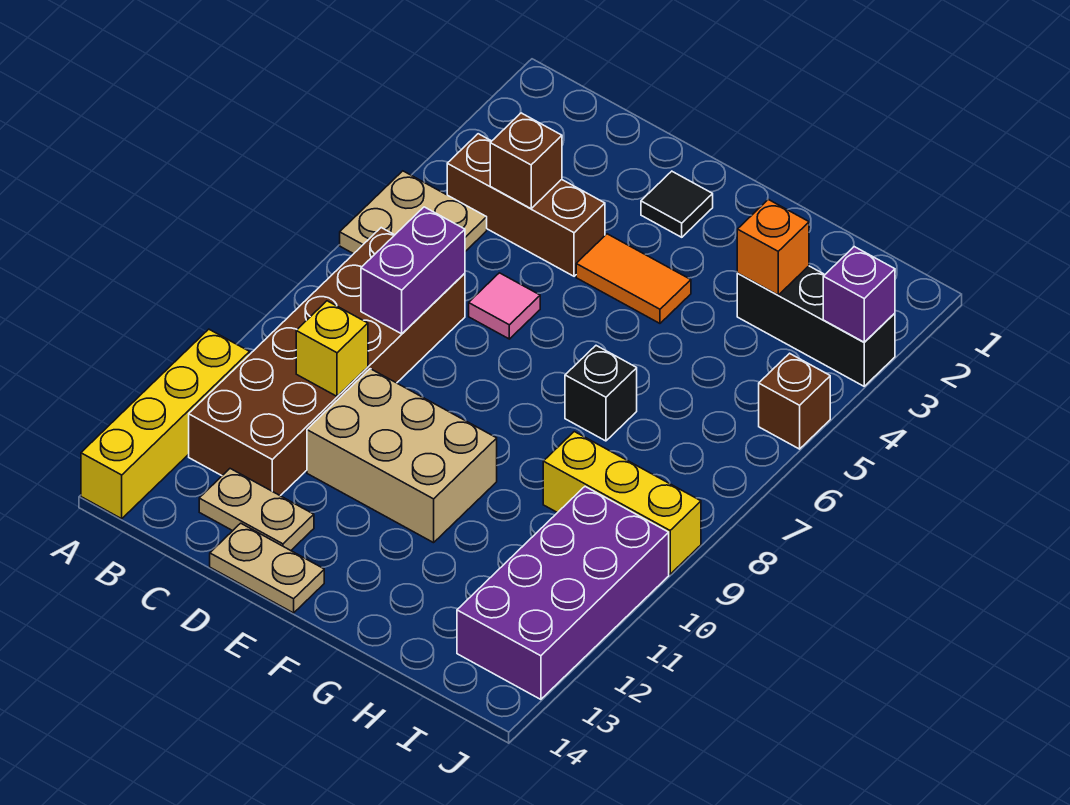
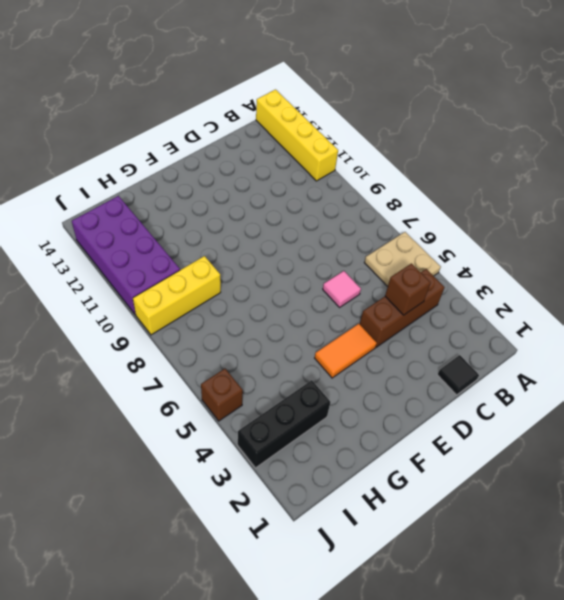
black 1x1 tile [438,355,479,395] -> black 1x1 tile moved to [641,171,713,237]
none -> brown 2x6 brick [189,228,465,496]
none -> tan 1x2 plate [199,469,314,550]
none -> tan 2x3 brick [307,369,497,543]

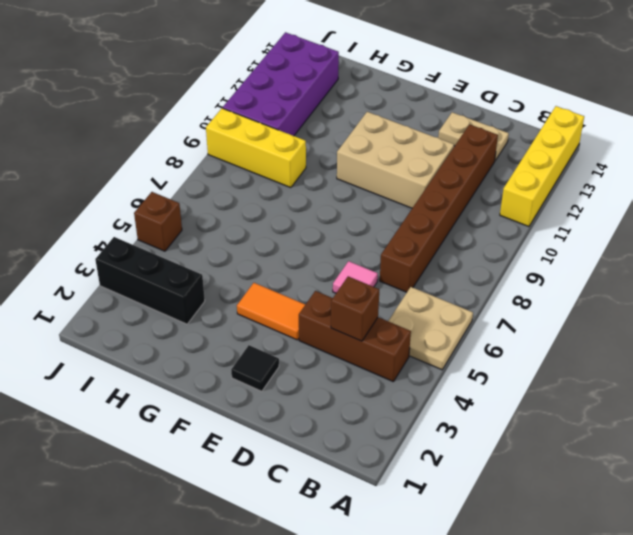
brown 1x6 brick [380,124,498,292] -> brown 2x6 brick [189,228,465,496]
none -> tan 1x2 plate [210,523,324,613]
none -> black 1x1 brick [565,346,637,441]
none -> purple 1x2 brick [361,207,465,334]

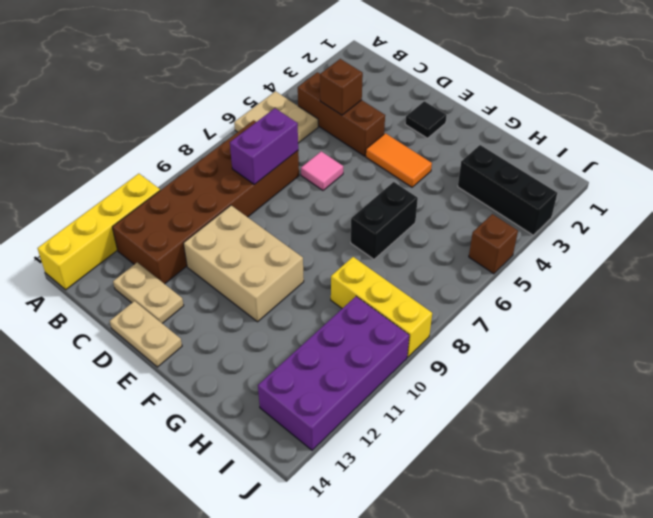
black 1x2 brick [351,182,418,259] -> black 1x1 brick [565,346,637,441]
none -> yellow 1x1 brick [296,301,368,396]
none -> orange 1x1 brick [737,199,809,295]
none -> purple 1x1 brick [823,247,895,342]

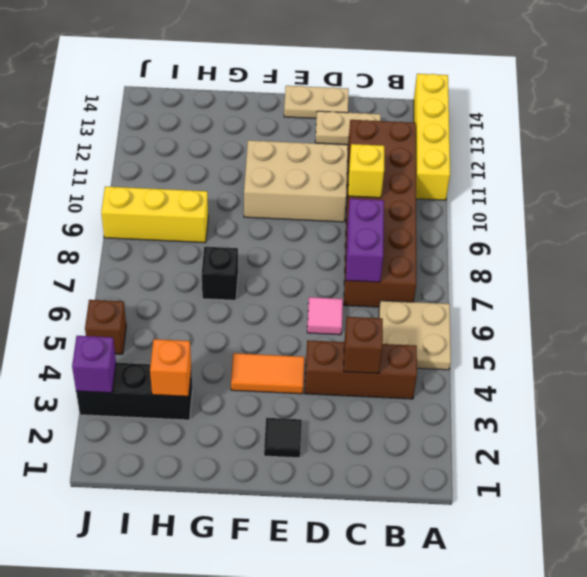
none -> purple 2x4 brick [457,487,669,699]

